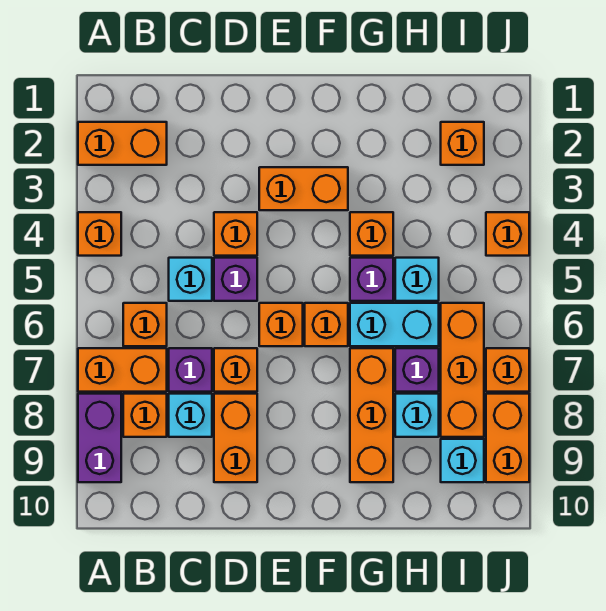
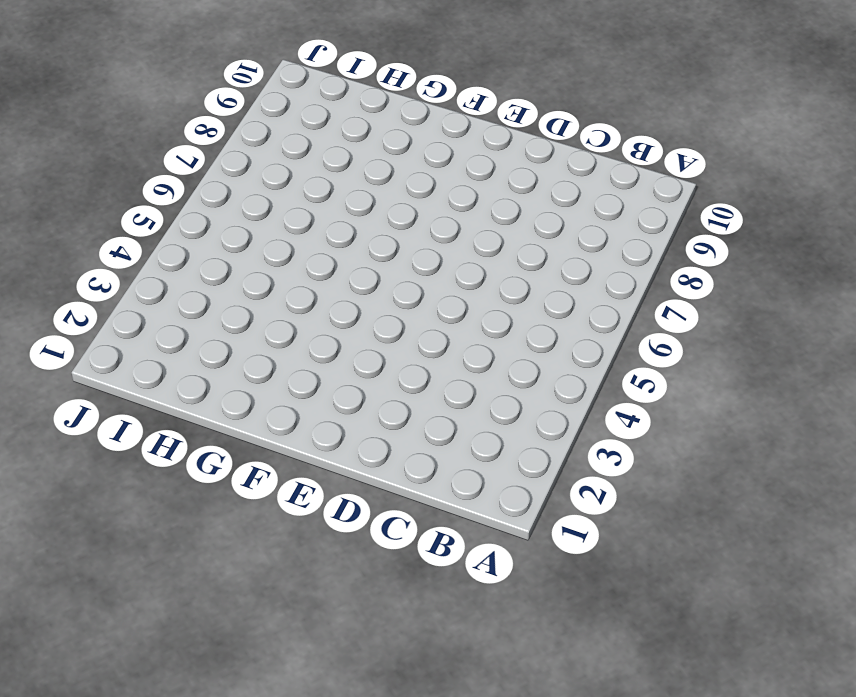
none -> orange 1x2 brick [78,122,167,165]
none -> orange 1x1 brick [78,212,121,256]
none -> orange 1x2 brick [78,348,167,392]

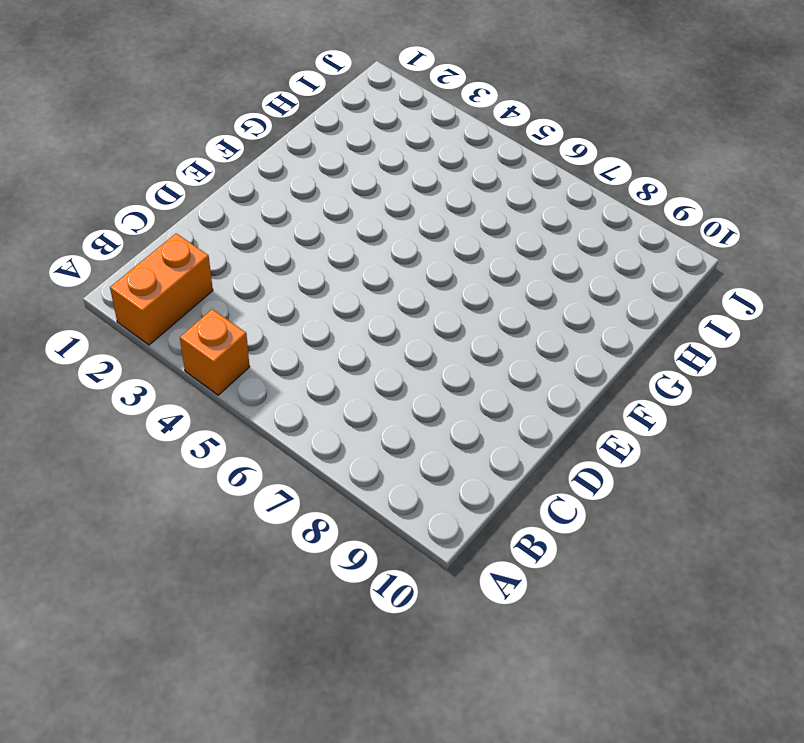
none -> orange 1x2 brick [78,348,167,392]
none -> purple 1x2 brick [78,394,121,482]
none -> orange 1x1 brick [123,303,167,346]

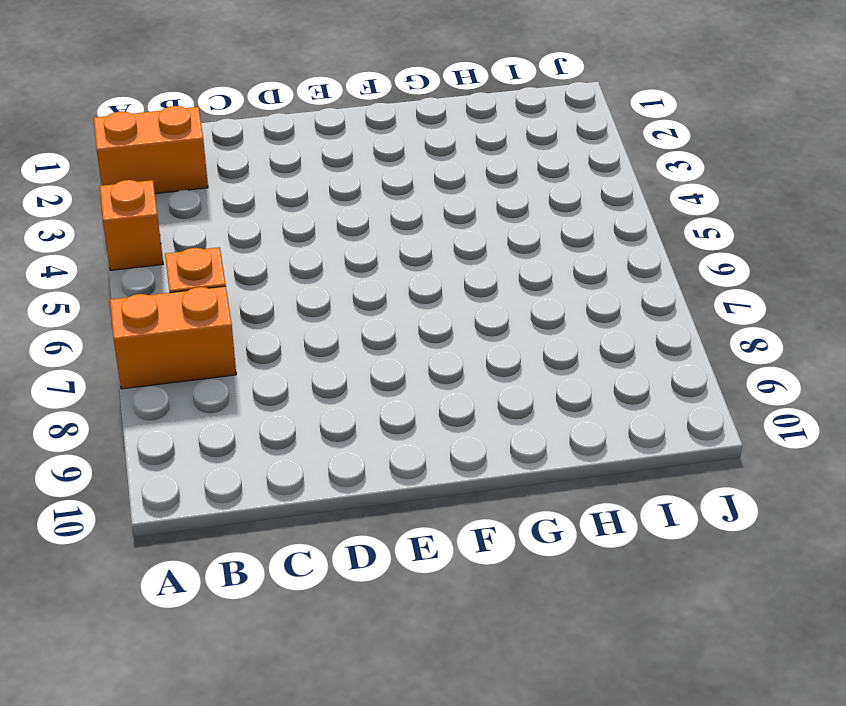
none -> purple 1x2 brick [78,394,121,482]
none -> orange 1x1 brick [123,394,167,437]
none -> cyan 1x1 brick [169,258,212,301]

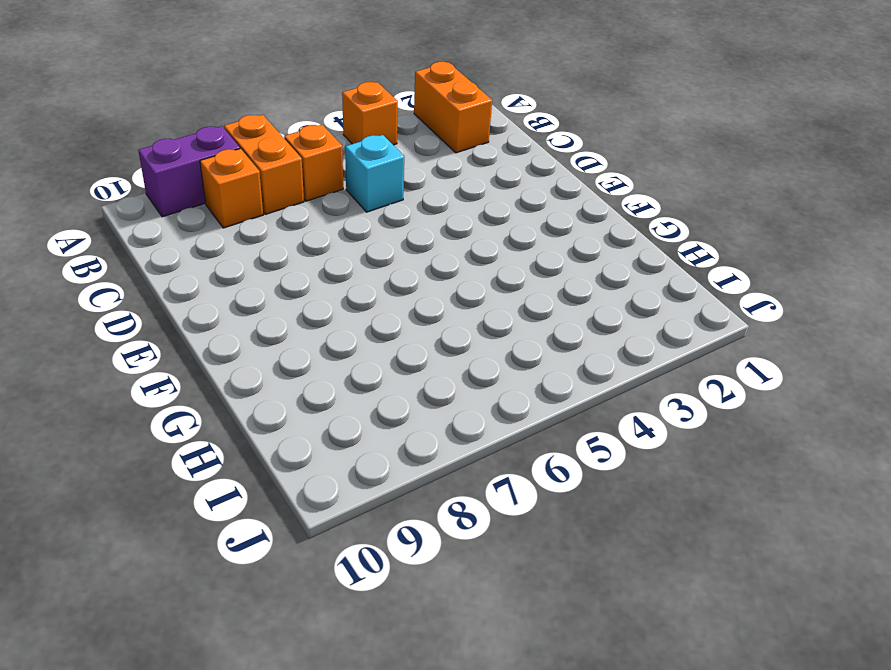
none -> purple 1x1 brick [169,348,212,392]
none -> cyan 1x1 brick [169,394,212,437]
none -> orange 1x1 brick [214,212,257,256]

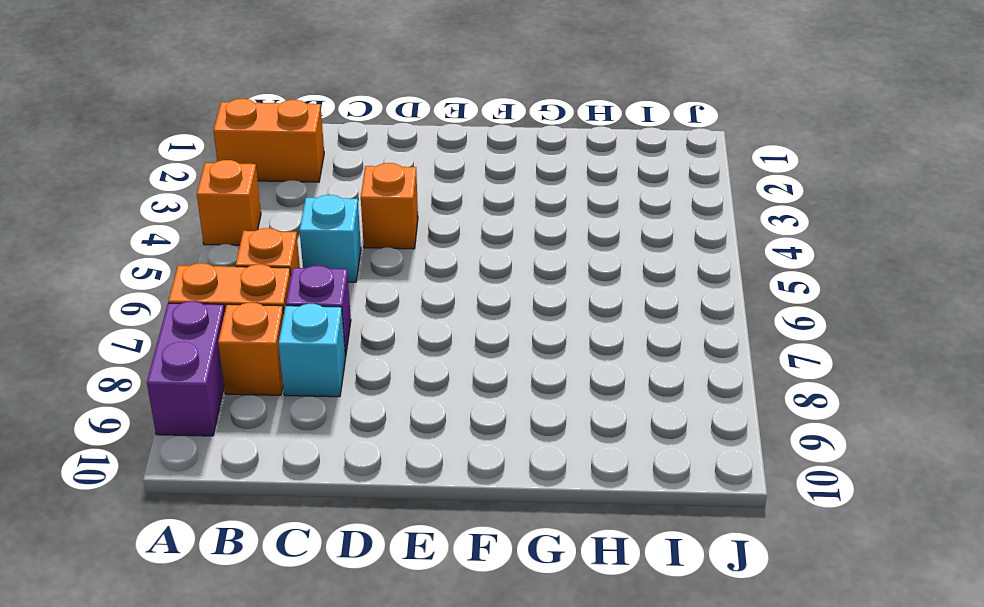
none -> purple 1x1 brick [214,258,257,301]
none -> orange 1x1 brick [214,348,257,392]
none -> orange 1x2 brick [214,394,257,482]

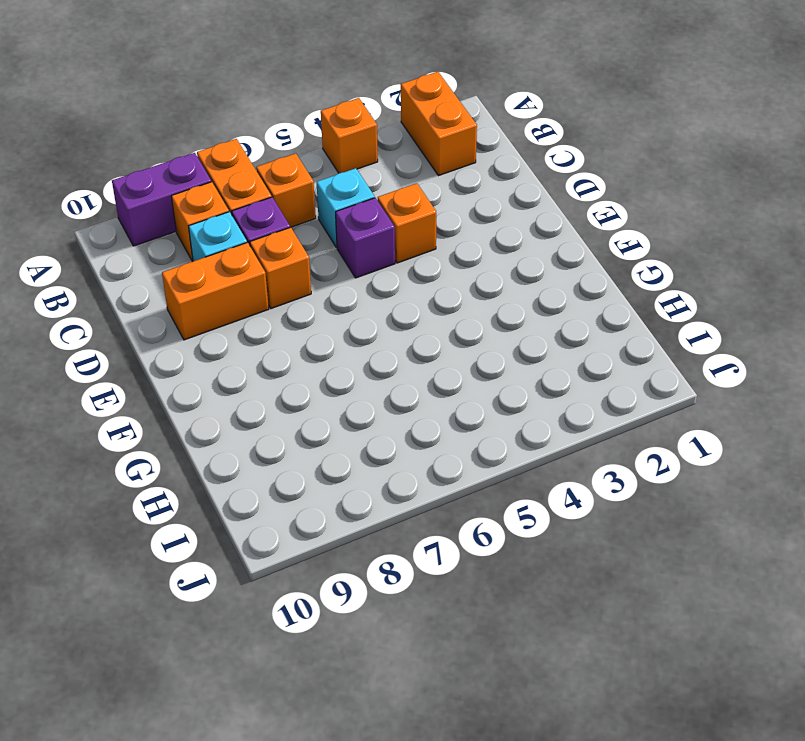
none -> orange 1x2 brick [259,167,348,210]
none -> orange 1x1 brick [259,303,303,346]
none -> orange 1x1 brick [305,303,348,346]

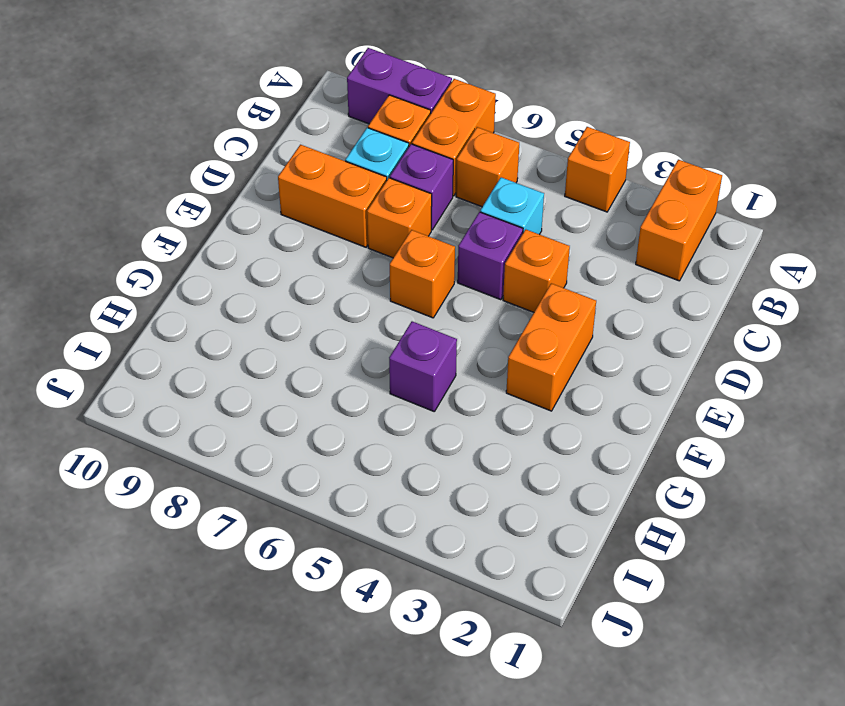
none -> orange 1x1 brick [305,303,348,346]
none -> orange 1x1 brick [350,212,393,256]
none -> cyan 1x2 brick [350,303,439,346]

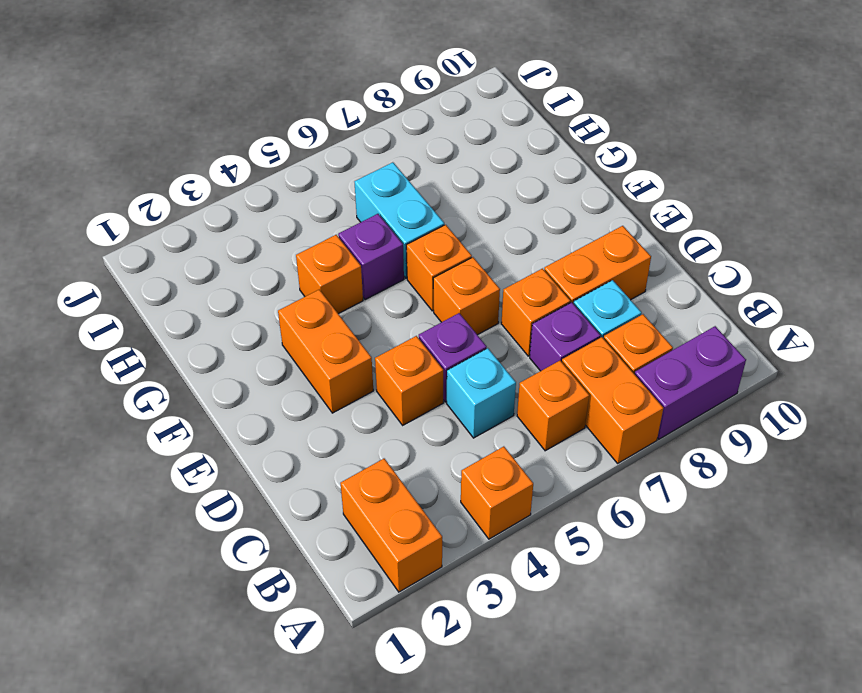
none -> orange 1x3 brick [350,348,393,482]
none -> cyan 1x1 brick [395,258,439,301]
none -> purple 1x1 brick [395,348,439,392]

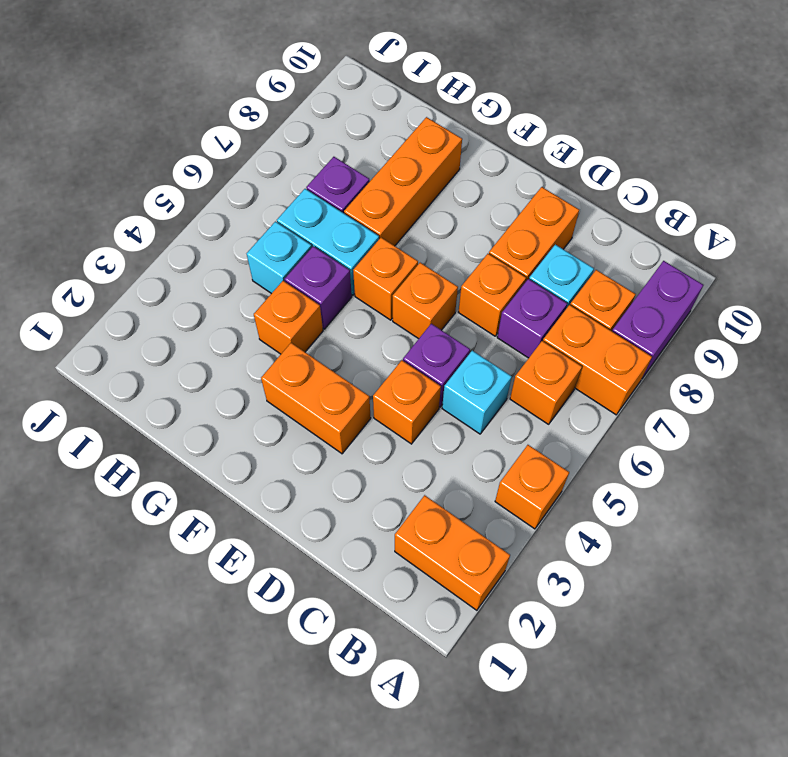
none -> cyan 1x1 brick [395,394,439,437]
none -> orange 1x1 brick [441,122,484,165]
none -> orange 1x3 brick [441,303,484,437]

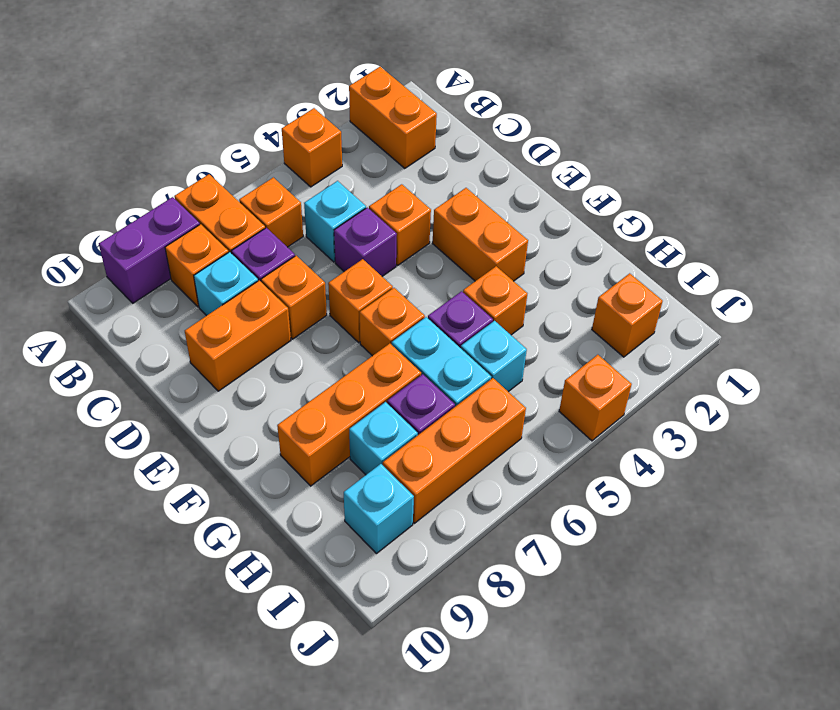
none -> orange 1x1 brick [486,348,529,392]
none -> orange 1x2 brick [486,394,529,482]

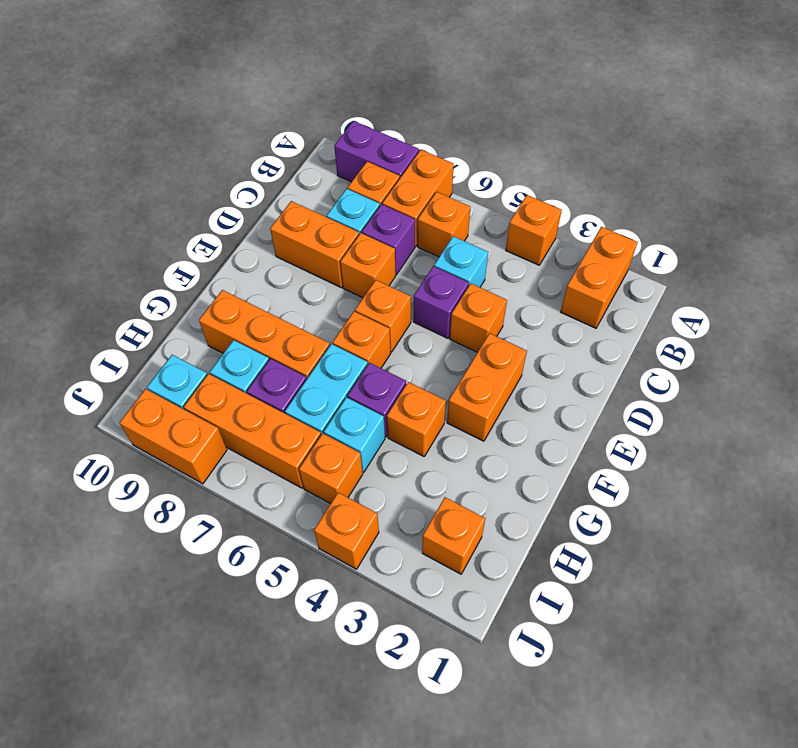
orange 1x1 brick [299,433,363,504] -> orange 1x1 brick moved to [486,348,529,392]

